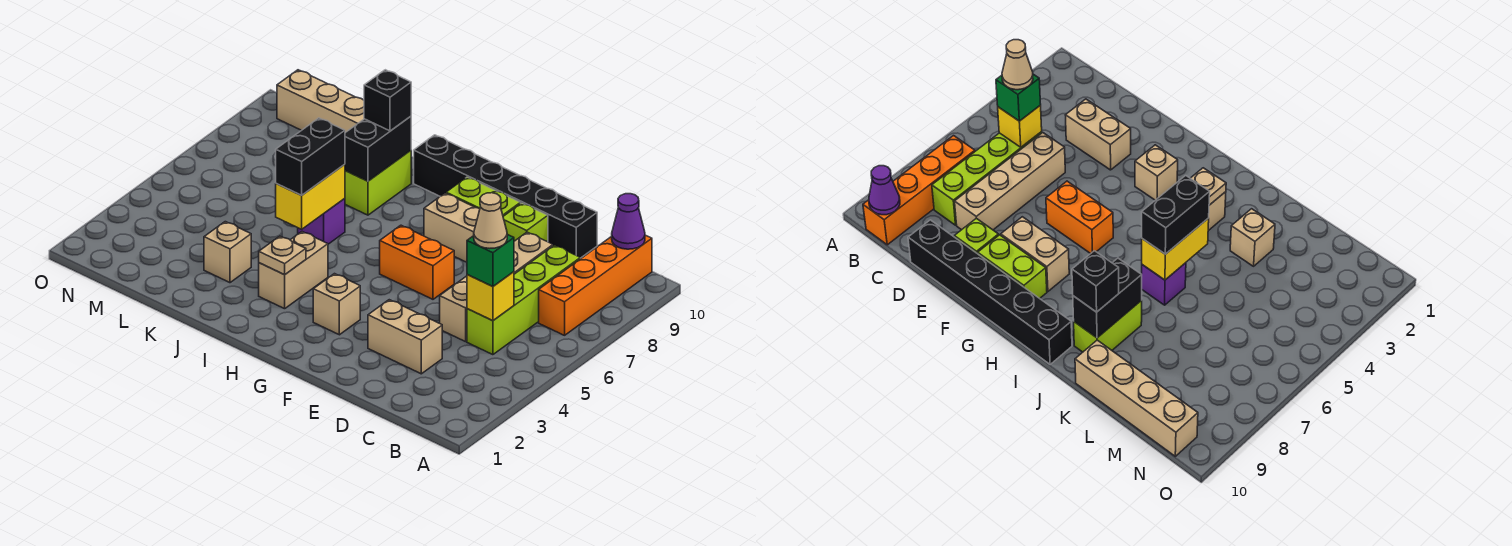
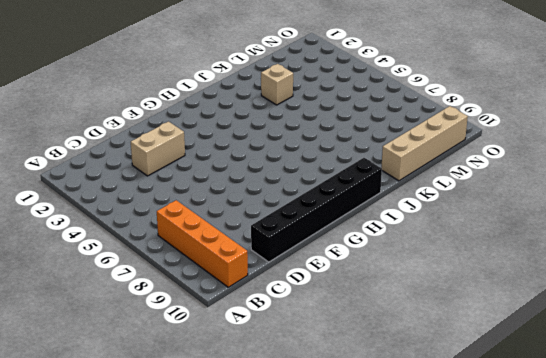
none -> lime 1x4 brick [467,245,580,355]
none -> tan 1x4 brick [440,232,553,342]
none -> lime 1x1 brick [503,203,548,242]

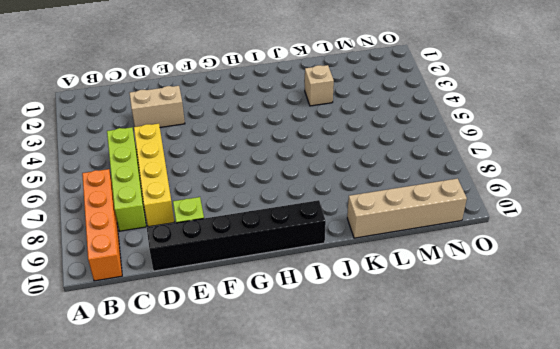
yellow 1x4 brick [134,124,174,227] -> tan 1x4 brick [440,232,553,342]
none -> orange 1x2 brick [380,225,454,299]
none -> tan 1x2 brick [424,193,480,262]
none -> lime 1x2 brick [446,177,521,216]

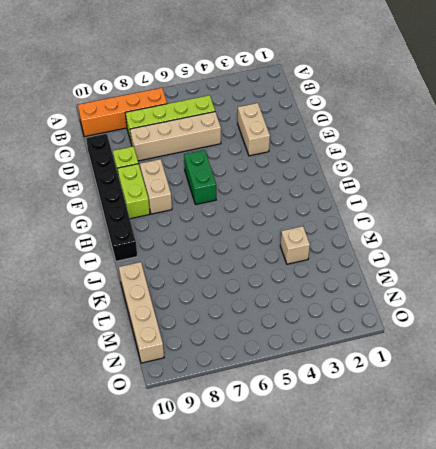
green 1x2 brick [184,150,216,204] -> orange 1x2 brick [380,225,454,299]
none -> tan 1x1 brick [313,274,360,335]
none -> tan 1x2 brick [259,232,328,309]
none -> purple 1x1 brick [298,199,345,244]

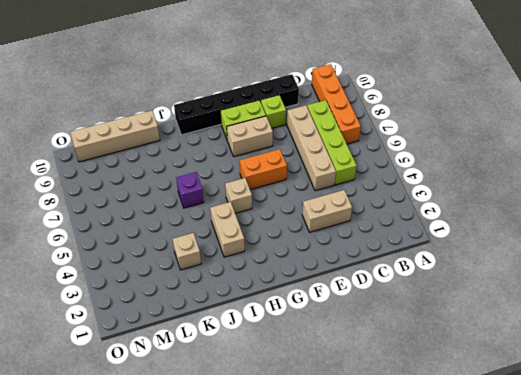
tan 1x1 brick [225,178,252,213] -> tan 1x1 brick moved to [313,274,360,335]
none -> lime 1x2 brick [345,150,411,215]
none -> purple 1x1 cone [612,194,645,249]
none -> yellow 1x1 brick [467,272,514,320]

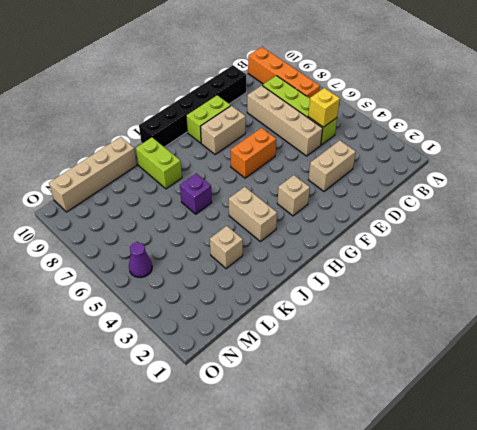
purple 1x1 cone [129,242,152,278] -> purple 1x1 cone moved to [612,194,645,249]
none -> lime 1x1 brick [503,203,548,242]
none -> tan 1x1 plate [259,236,306,275]
none -> yellow 1x2 brick [276,164,345,229]

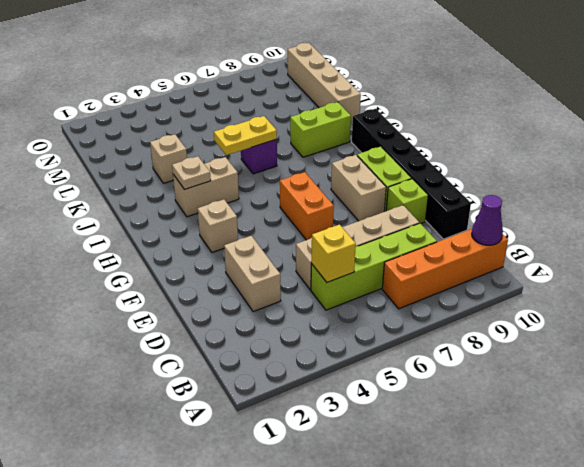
yellow 1x2 plate [214,116,277,155] -> yellow 1x2 brick [276,164,345,229]
none -> black 1x2 brick [345,116,411,181]
none -> green 1x1 brick [467,234,514,287]
none -> black 1x2 brick [276,118,345,195]

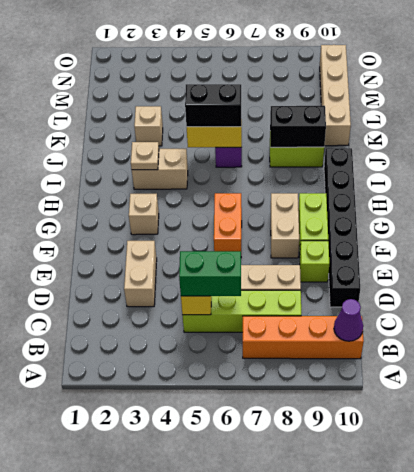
green 1x2 brick [179,251,241,296] -> green 1x1 brick [467,234,514,287]
none -> black 1x1 brick [364,70,411,131]
none -> tan 1x1 cone [474,193,507,248]

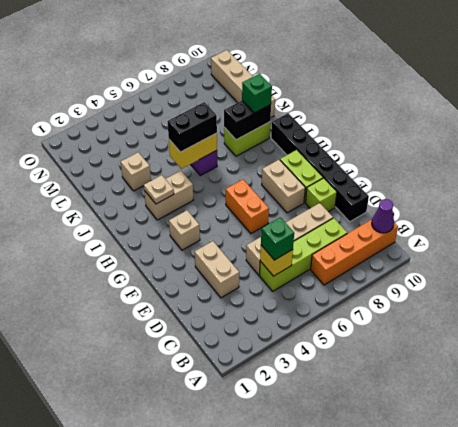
green 1x1 brick [242,74,272,113] -> black 1x1 brick [364,70,411,131]
none -> tan 1x1 cone [474,193,507,248]

